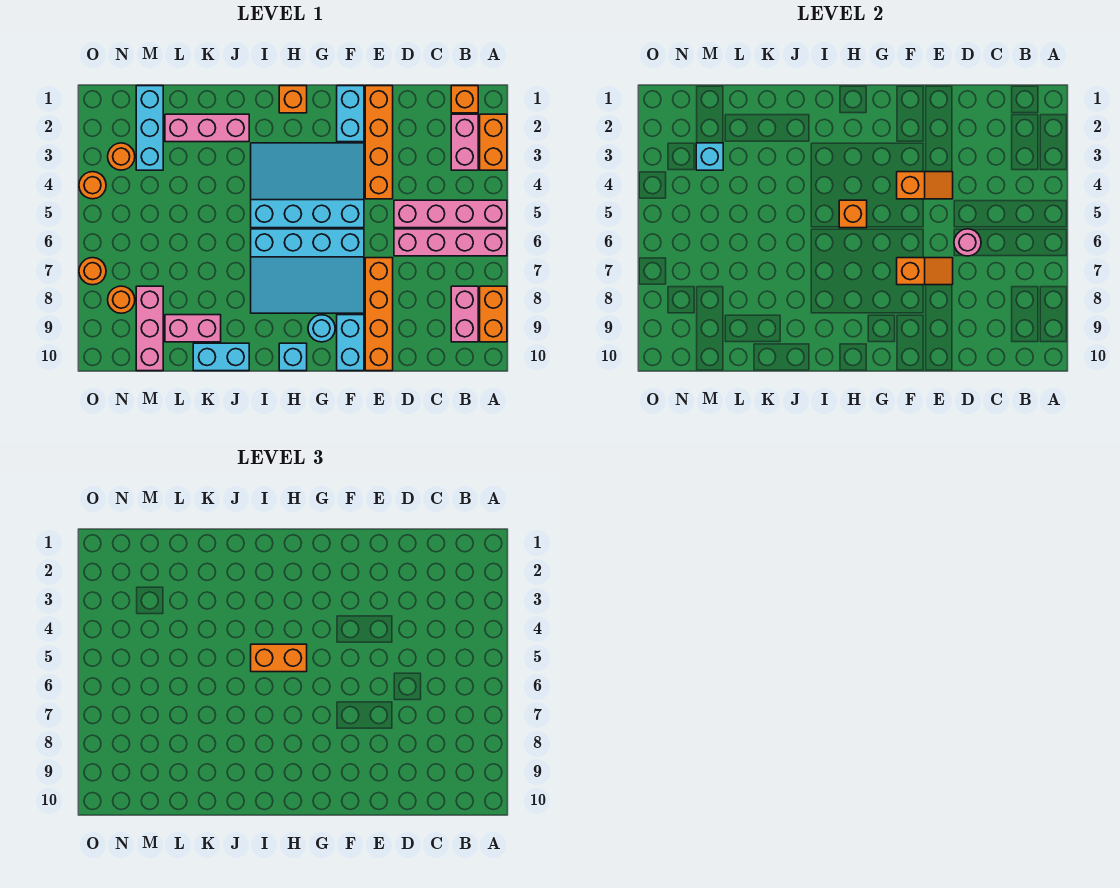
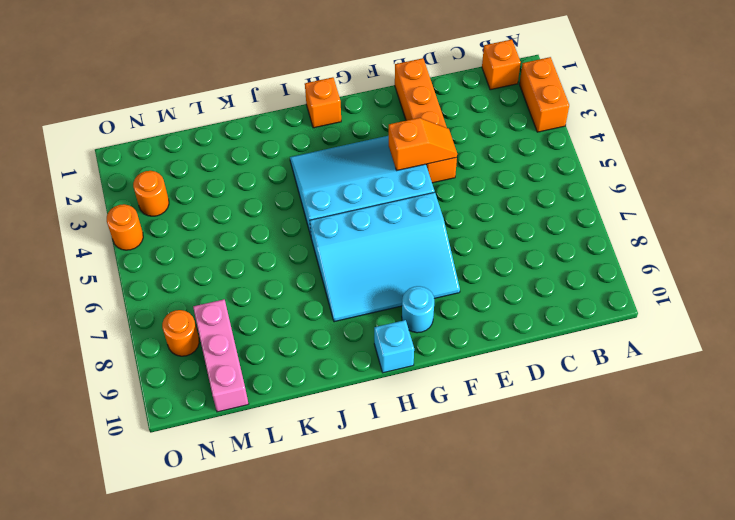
none -> pink 1x4 brick [394,200,507,228]
none -> pink 1x4 brick [394,229,507,256]
none -> orange 1x2 brick [480,286,507,342]
none -> pink 1x2 brick [451,114,478,170]

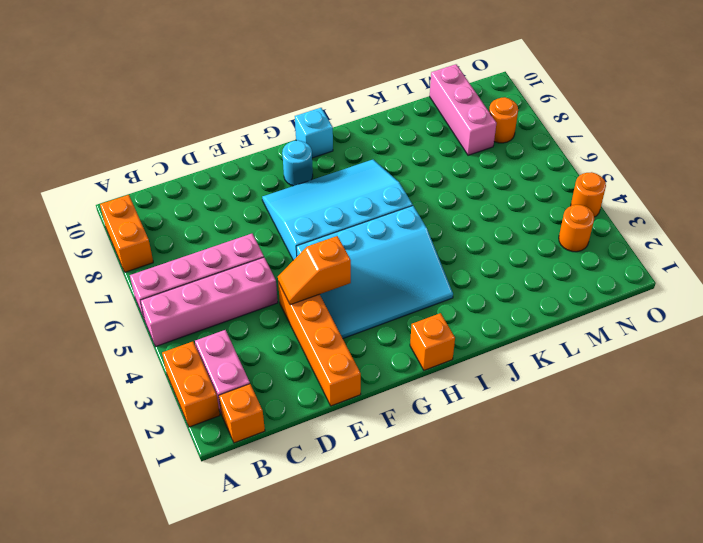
none -> pink 1x2 brick [451,286,478,342]
none -> orange 1x4 brick [365,258,393,371]
none -> cyan 1x2 brick [337,86,364,142]
none -> cyan 1x2 brick [337,315,364,371]

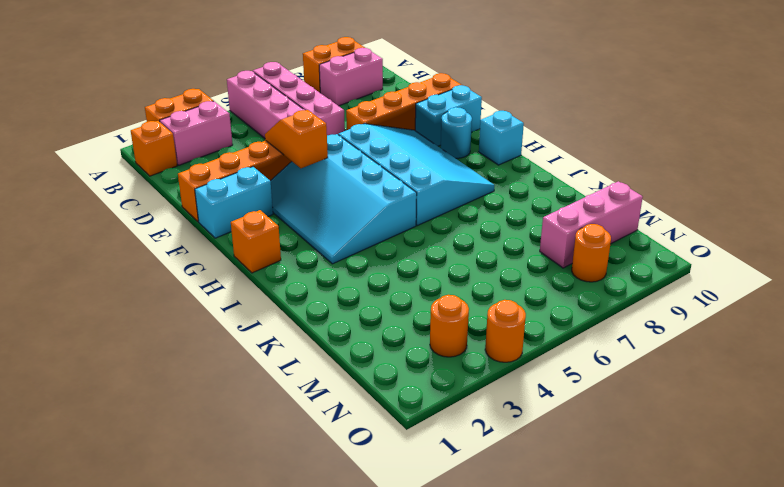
none -> pink 1x3 brick [165,114,249,142]
none -> cyan 1x2 brick [193,343,249,371]
none -> pink 1x2 brick [165,315,221,342]
none -> cyan 1x3 brick [136,86,163,170]

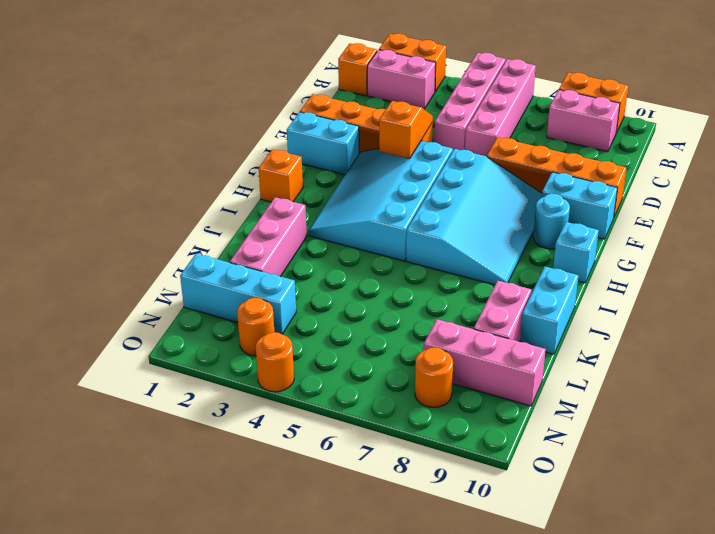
none -> orange 1x1 round brick [79,258,106,285]
none -> pink 1x1 round brick [954,229,981,256]
none -> orange 1x2 slope [897,258,953,285]
none -> orange 1x1 brick [839,200,867,228]

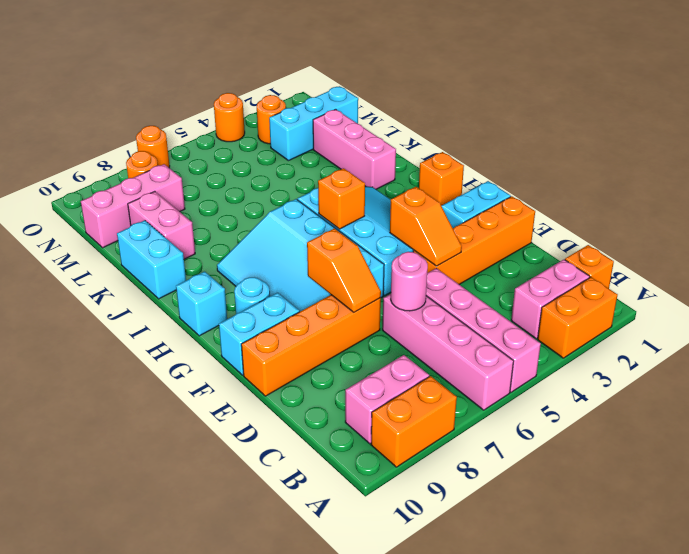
none -> cyan 1x1 brick [696,143,723,170]
none -> orange 1x2 brick [251,644,307,672]

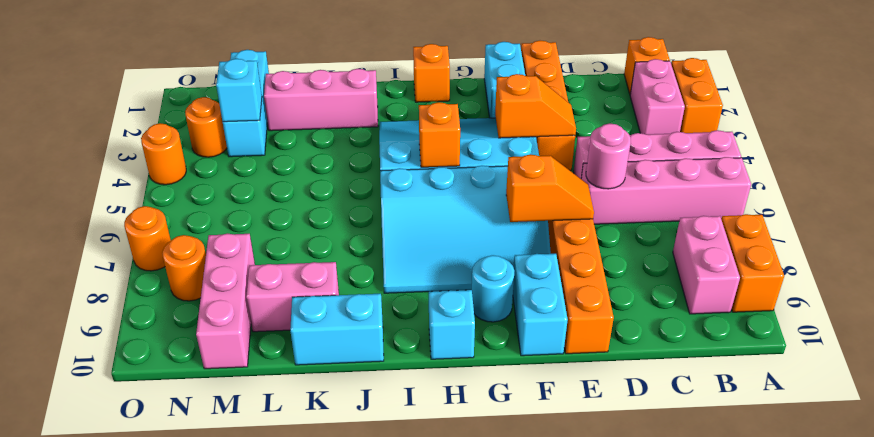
none -> orange 1x2 brick [251,644,307,672]

